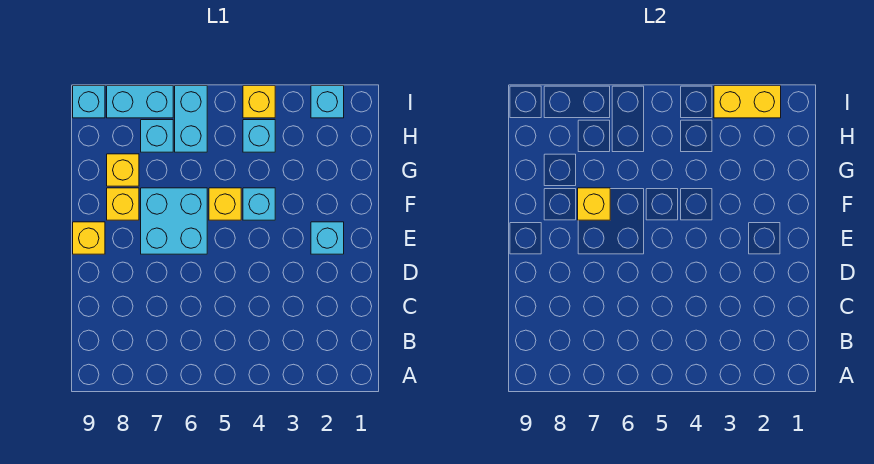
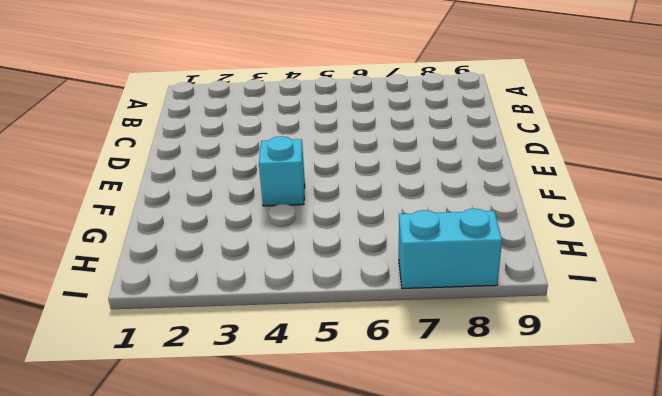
none -> cyan 1x1 brick [311,222,344,254]
none -> cyan 2x2 brick [141,188,207,254]
none -> yellow 1x1 brick [73,222,105,254]

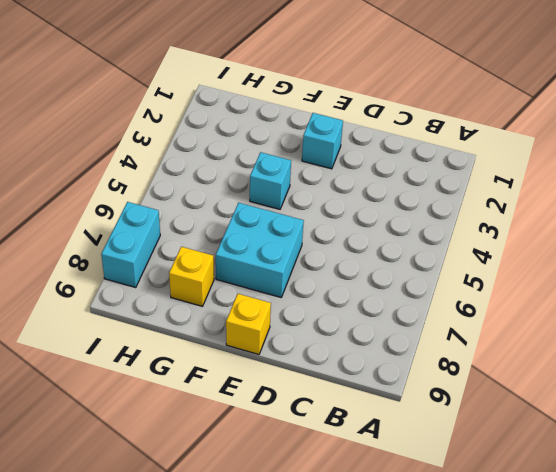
none -> yellow 1x1 brick [209,188,241,220]
none -> yellow 1x1 brick [107,188,139,220]
none -> cyan 1x1 brick [243,120,275,152]

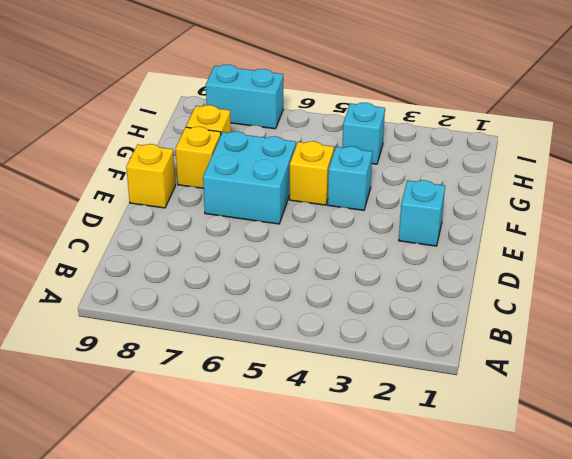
none -> cyan 1x2 brick [175,86,207,152]
none -> cyan 1x1 brick [141,120,173,152]
none -> cyan 1x1 brick [311,86,344,118]

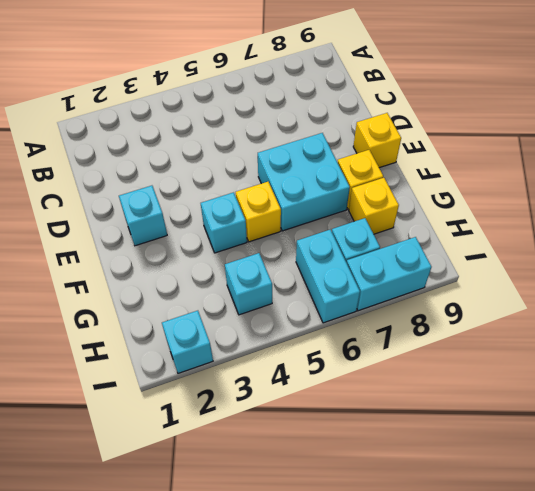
none -> yellow 1x1 brick [243,86,275,118]
none -> cyan 1x1 brick [73,86,105,118]
none -> yellow 1x1 brick [578,188,610,220]

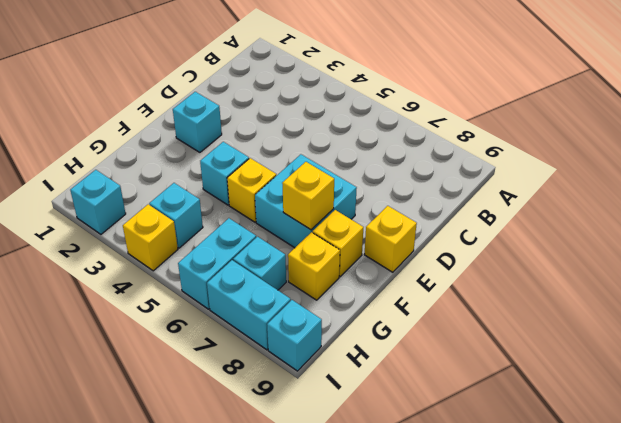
none -> yellow 1x2 brick [714,86,781,118]

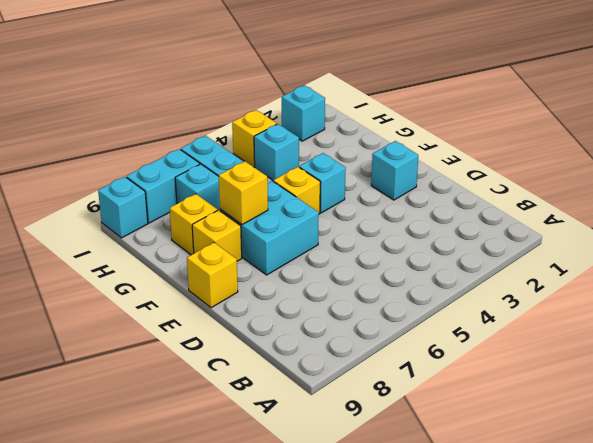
none -> yellow 1x2 brick [714,86,781,118]

